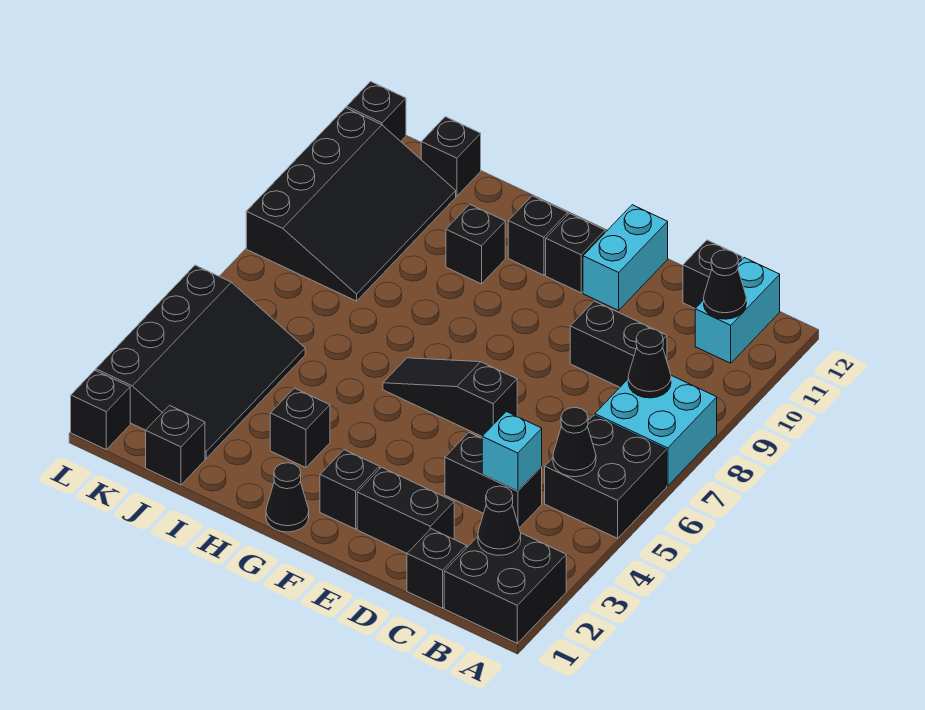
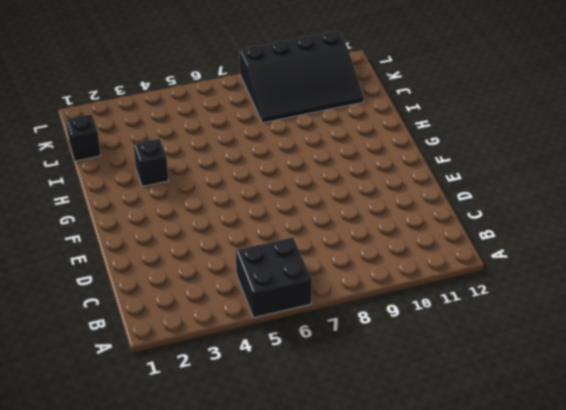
none -> black 2x2 brick [444,533,566,643]
none -> cyan 2x2 brick [595,375,717,486]
none -> cyan 1x2 brick [695,258,780,363]

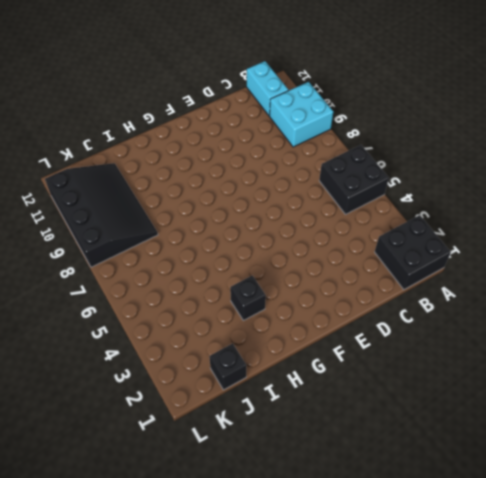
cyan 2x2 brick [270,82,333,147] -> cyan 2x2 brick moved to [595,375,717,486]
none -> black 1x1 brick [407,529,467,608]
none -> black 1x2 brick [445,433,542,528]
none -> black 1x2 brick [570,301,667,387]

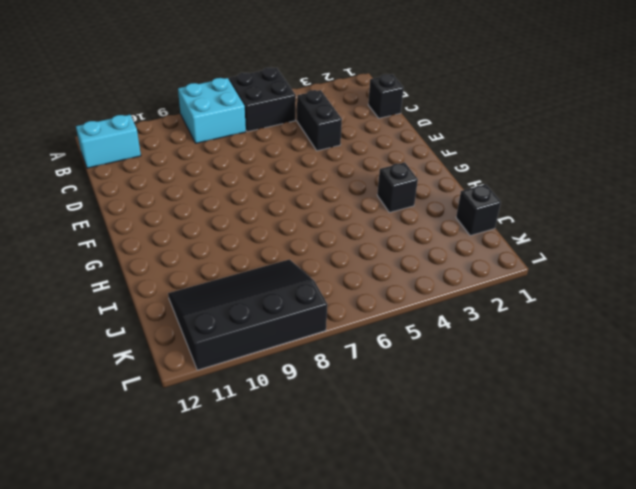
none -> black 2x2 brick [444,533,566,643]
none -> black 1x2 brick [570,301,667,387]
none -> black 1x1 brick [683,240,742,308]

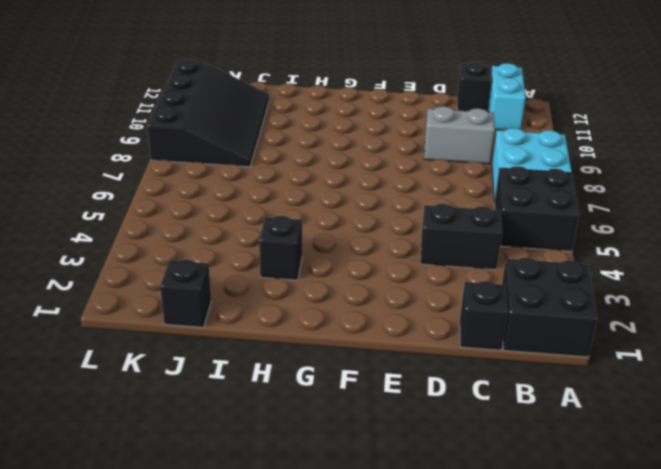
grey 1x2 brick [424,106,495,164] -> black 1x2 brick [570,301,667,387]
none -> black 1x2 brick [357,467,454,553]
none -> black 1x3 slope [383,358,517,436]
none -> cyan 1x2 brick [583,205,668,310]

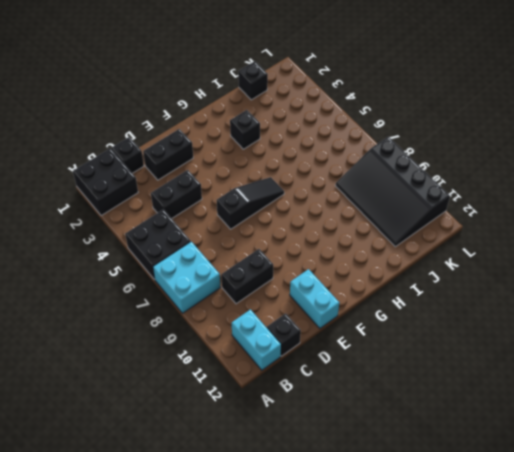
none -> black 1x1 brick [320,450,380,529]
none -> black 1x1 brick [546,213,605,293]
none -> black 1x1 cone [266,463,309,532]

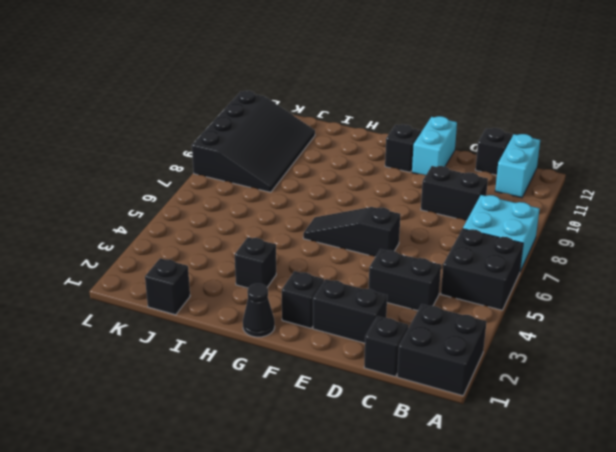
none -> black 1x1 brick [508,196,568,275]
none -> black 1x1 brick [446,205,505,284]
none -> black 3x4 slope [96,265,305,459]

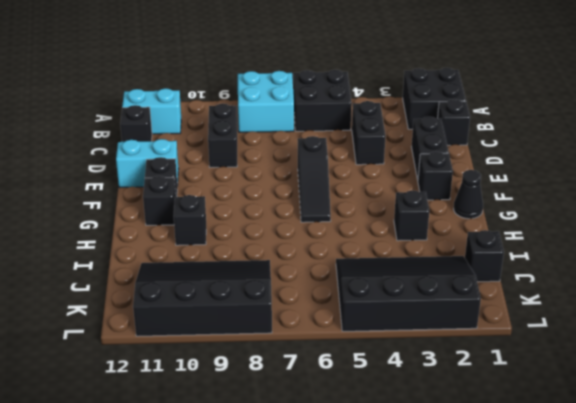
none -> black 1x1 brick [421,117,481,196]
none -> black 1x1 brick [71,370,130,449]
none -> black 1x1 brick [347,81,406,141]

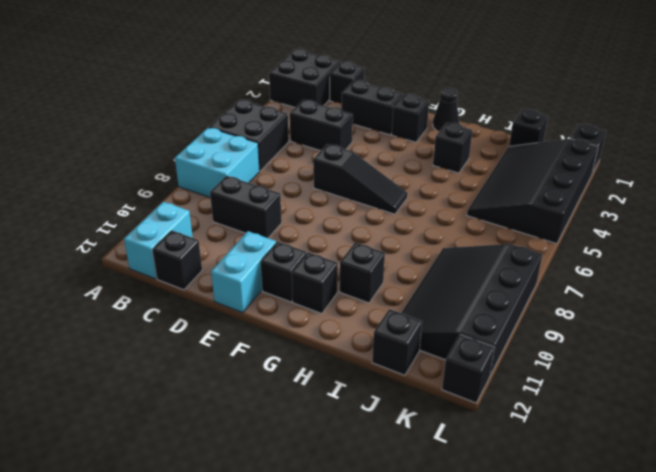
none -> black 1x1 cone [478,486,521,555]
none -> black 1x1 cone [553,407,596,477]
none -> black 1x1 cone [628,329,671,398]

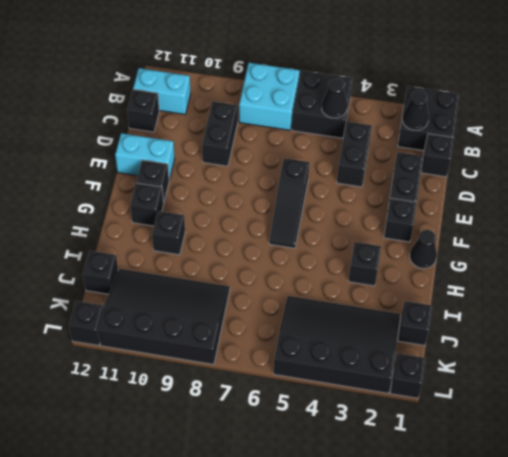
none -> black 1x1 cone [628,329,671,398]
none -> black 1x1 cone [704,250,746,319]
none -> cyan 1x1 brick [482,412,542,491]

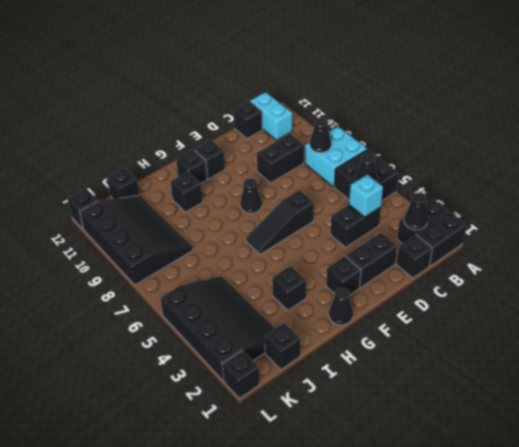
black 1x1 cone [240,178,262,213] -> black 1x1 cone moved to [704,250,746,319]
none -> cyan 1x2 brick [583,205,668,310]

